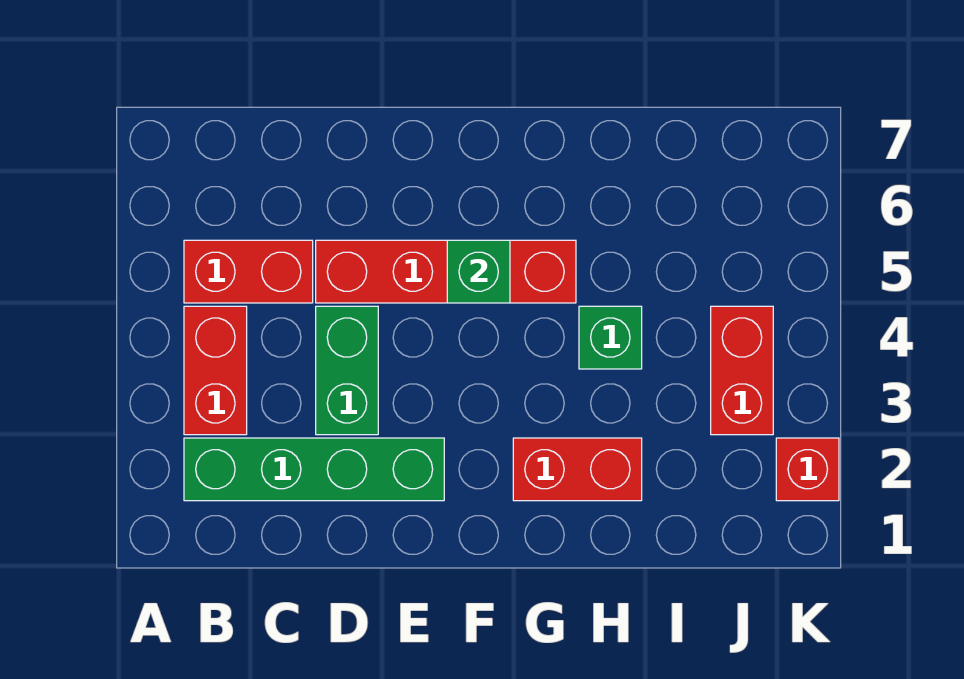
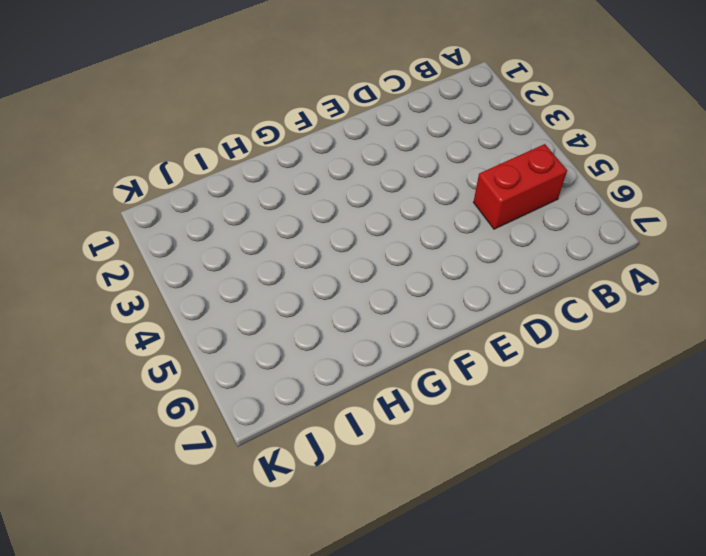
none -> green 1x4 brick [184,438,444,501]
none -> red 1x2 brick [184,306,247,435]

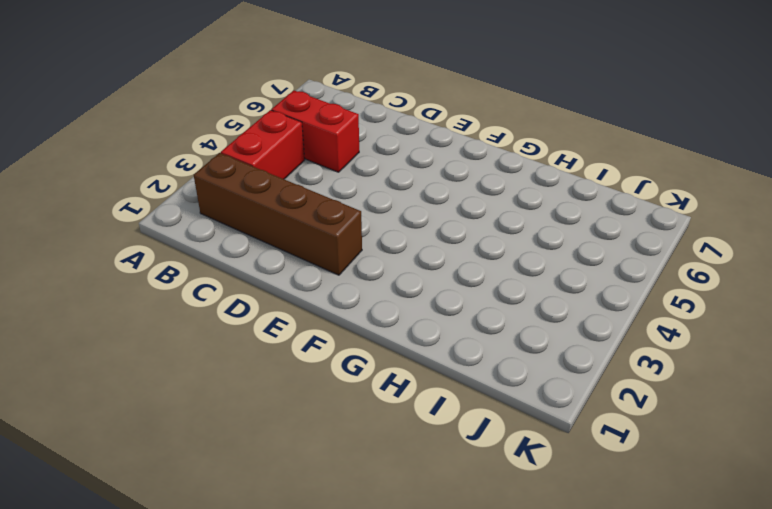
brown 1x4 brick [194,153,362,275] -> green 1x4 brick [184,438,444,501]
none -> green 1x2 brick [316,306,378,435]
none -> red 1x4 brick [316,240,576,303]

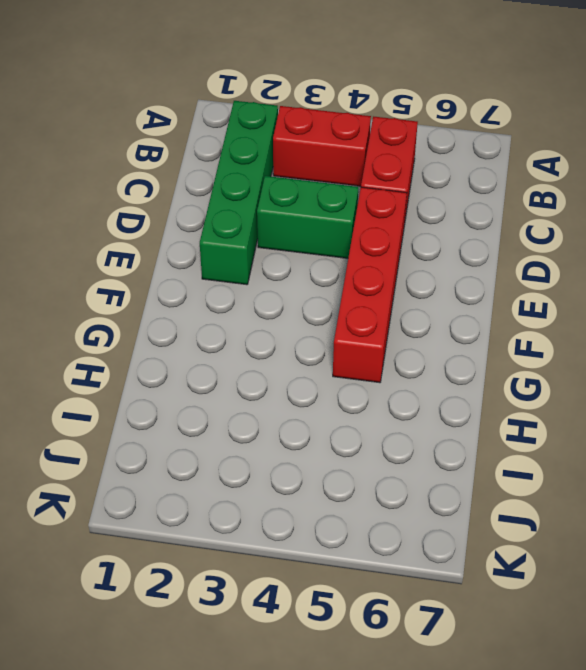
none -> red 1x2 brick [513,438,642,501]
none -> green 1x1 brick [579,306,642,369]

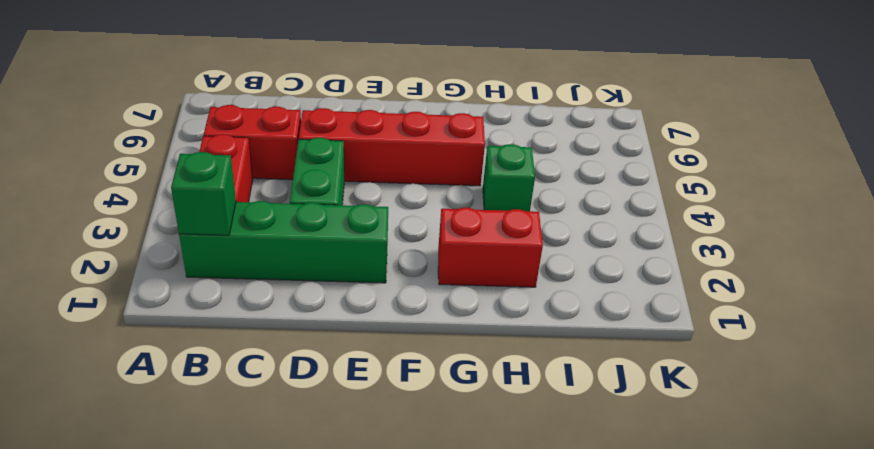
green 1x1 brick [171,152,236,235] -> green 1x1 brick moved to [447,240,510,303]
none -> red 1x2 brick [711,306,773,435]
none -> red 1x1 brick [776,438,839,501]

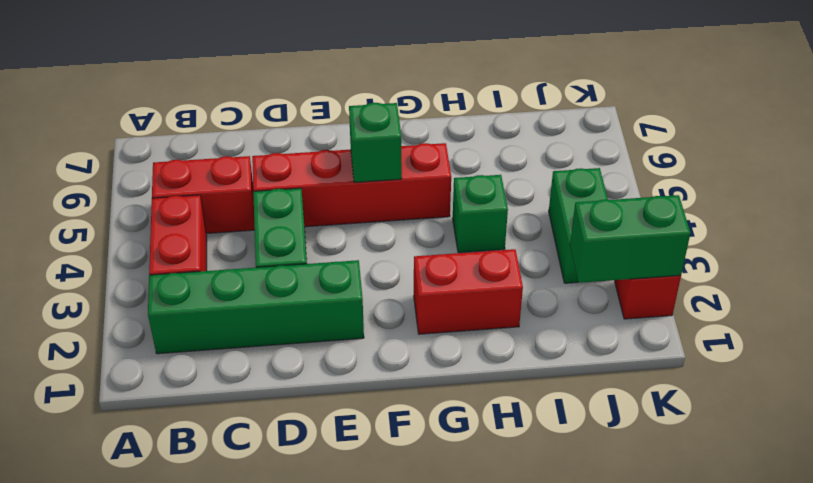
green 1x2 brick [570,195,690,283] -> none
green 1x2 brick [549,168,608,283] -> red 1x2 brick [711,306,773,435]

